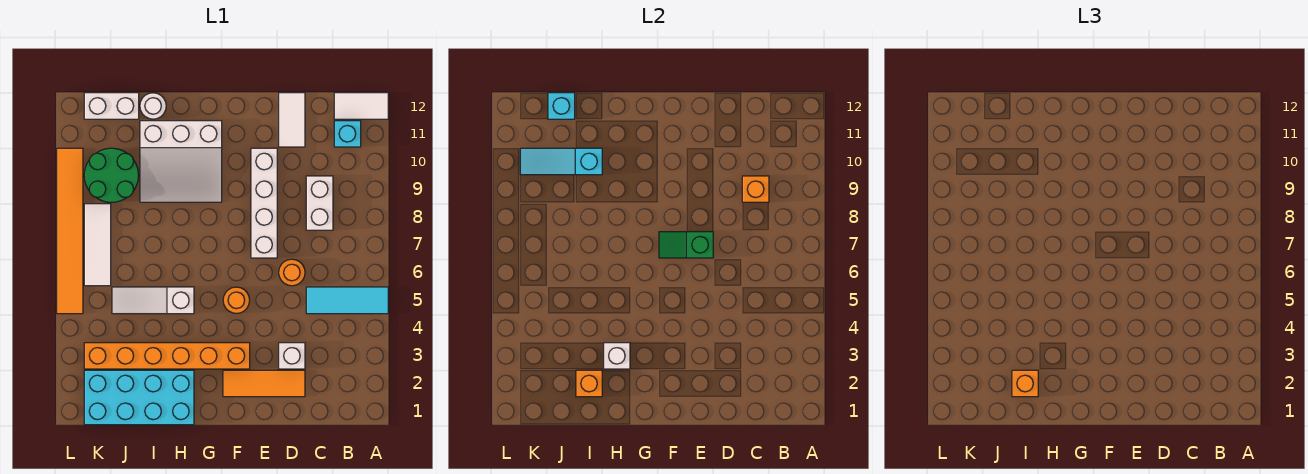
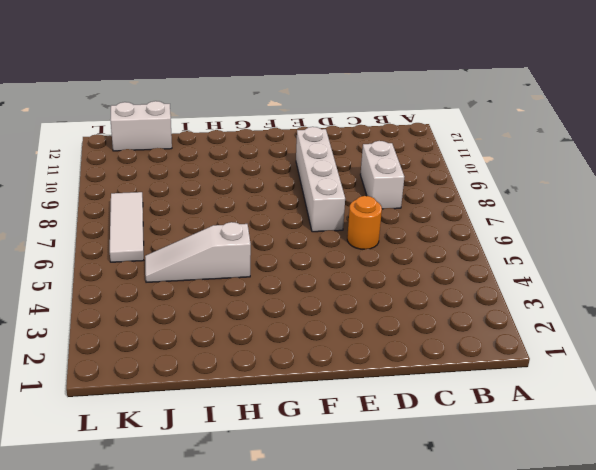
none -> cyan 1x3 tile [306,287,388,314]
none -> white 1x2 tile [334,93,388,119]
none -> cyan 1x1 brick [334,121,361,147]

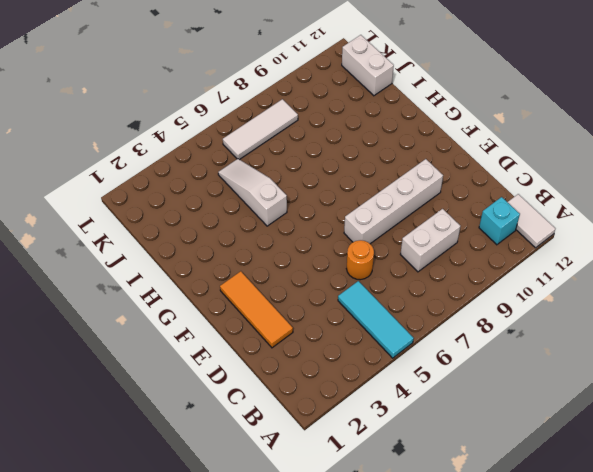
none -> white 1x1 brick [279,343,305,369]
none -> white 1x2 tile [279,93,305,147]
none -> orange 1x6 brick [84,343,250,369]

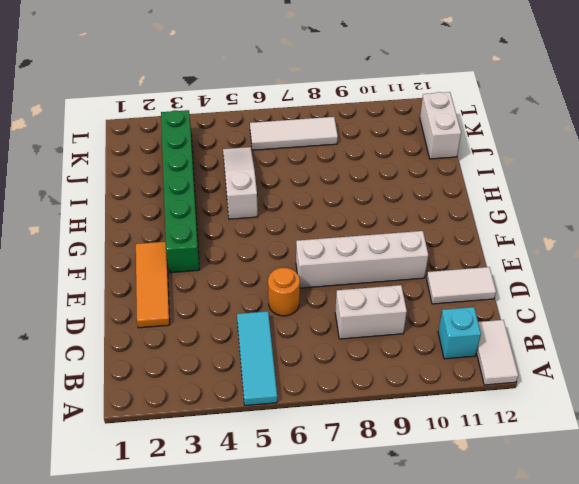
green 1x6 brick [161,110,200,273] -> orange 1x6 brick [84,343,250,369]
none -> white 1x1 brick [279,343,305,369]
none -> orange 1x1 round brick [223,287,250,313]
none -> white 3x3 slope [140,121,222,202]

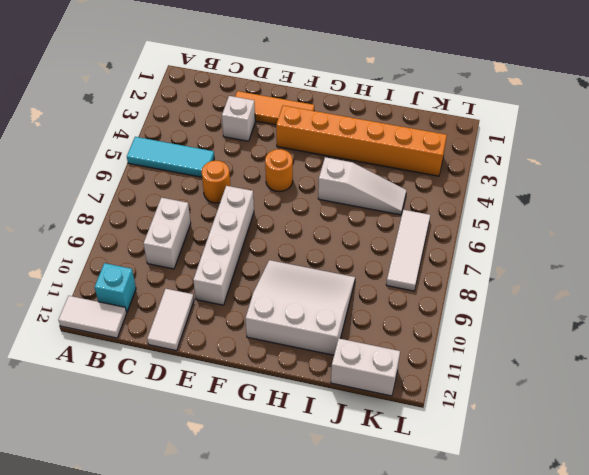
none -> cyan 2x4 brick [84,370,194,425]
none -> white 1x1 round brick [140,93,166,119]
none -> green 2x2 round brick [84,148,139,202]

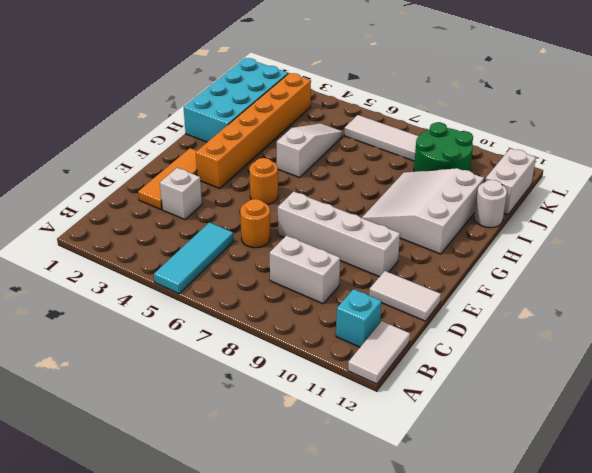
none -> orange 1x6 tile [57,148,83,314]
none -> orange 1x1 brick [742,176,769,202]
none -> green 1x2 slope [659,232,713,258]

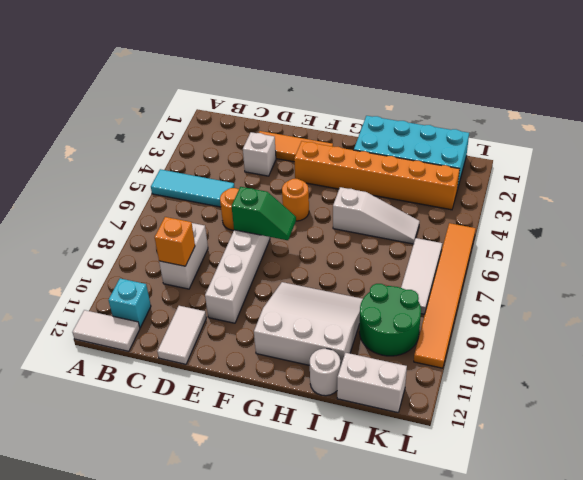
none -> white 1x1 brick [604,343,630,369]
none -> orange 1x1 brick [576,370,602,397]
none -> cyan 1x3 slope [520,148,602,175]

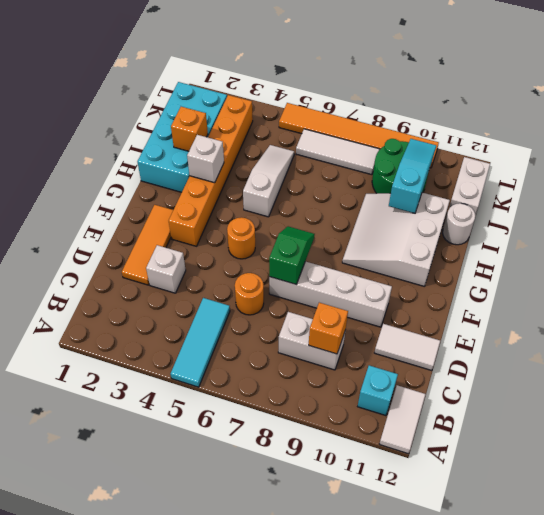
none -> cyan 1x1 brick [548,93,575,119]
none -> orange 1x1 brick [1012,370,1038,397]

